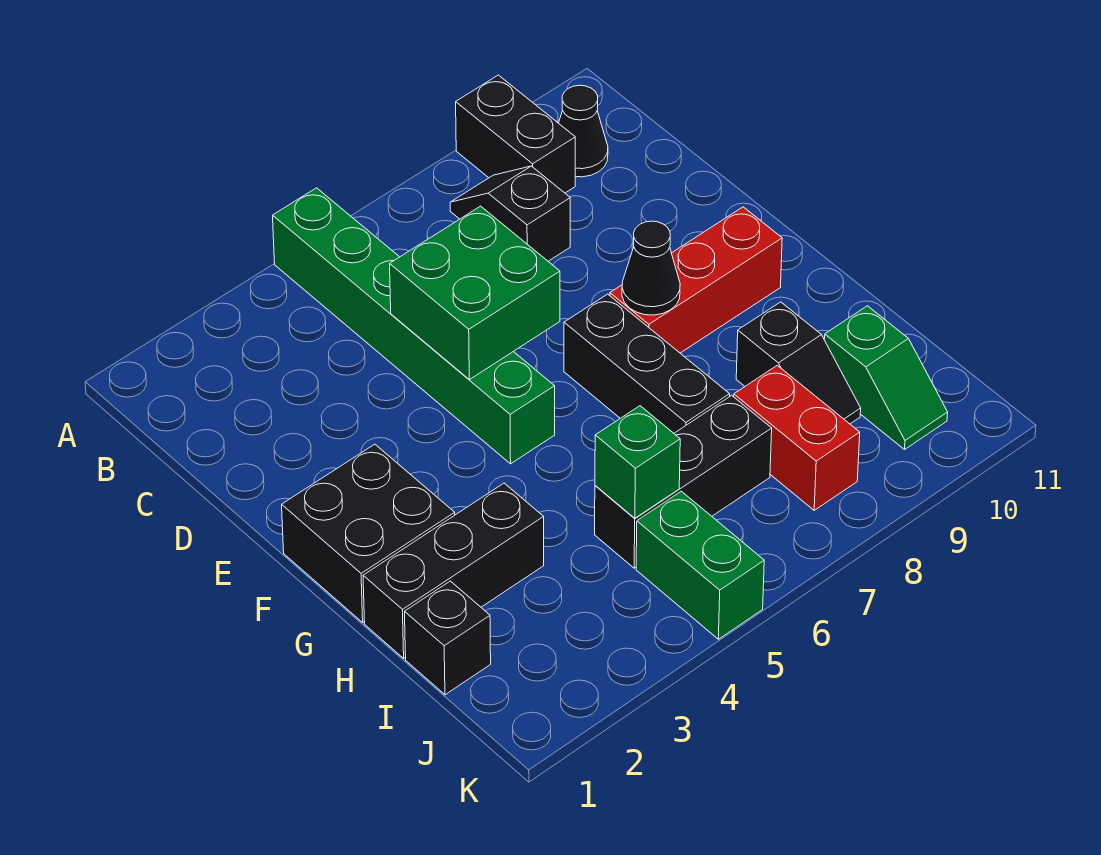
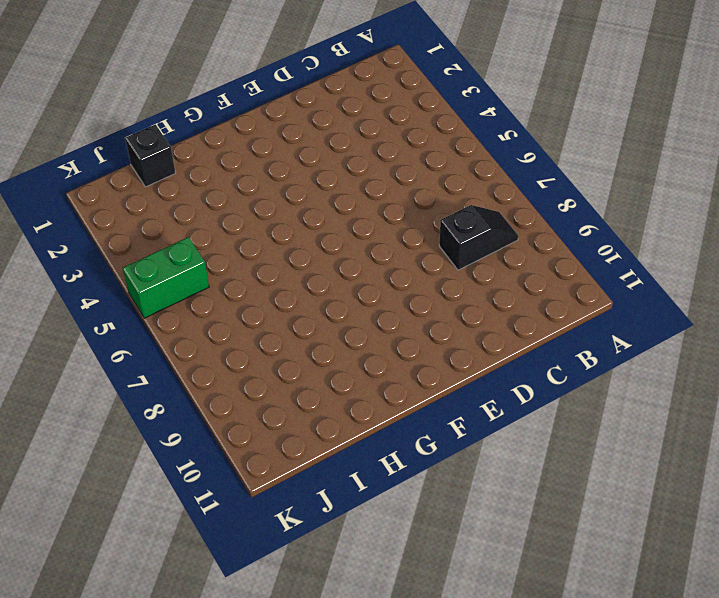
none -> green 1x6 brick [273,188,555,464]
none -> black 1x2 brick [456,75,575,193]
none -> black 1x1 cone [559,85,608,177]

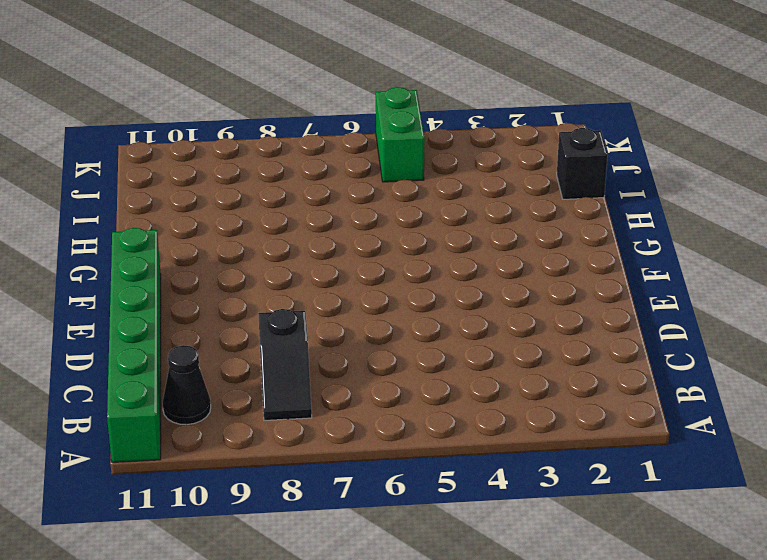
green 1x6 brick [107,228,161,462] -> green 1x6 brick moved to [273,188,555,464]
none -> black 1x2 brick [456,75,575,193]
none -> black 2x2 brick [282,444,455,622]
none -> black 1x3 brick [564,294,730,433]

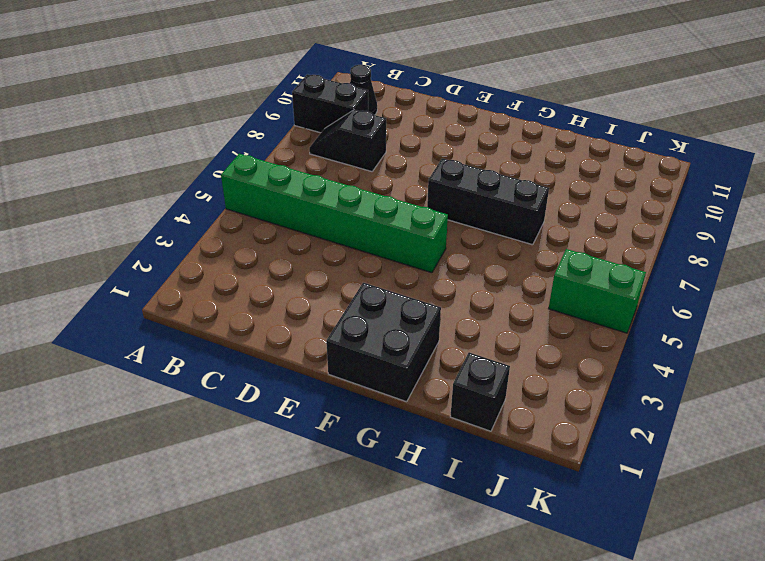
none -> red 1x3 brick [610,207,782,353]
none -> black 1x3 brick [363,483,544,658]
none -> black 1x2 slope [736,302,861,424]

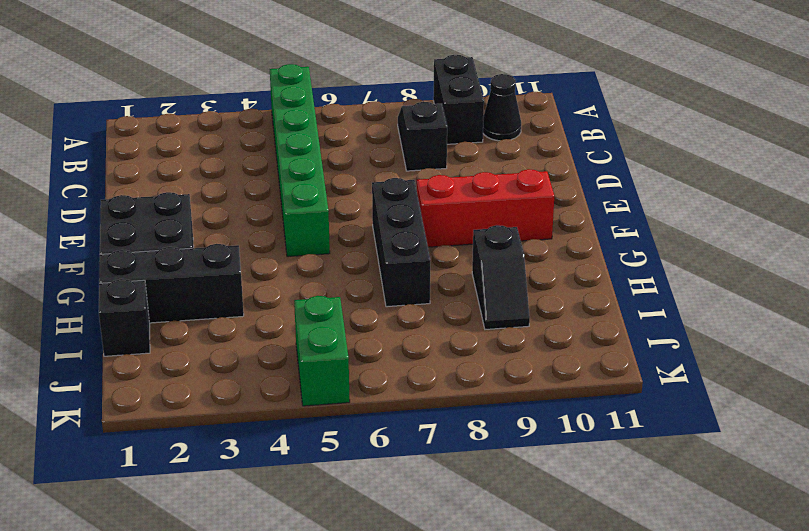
none -> black 1x3 brick [595,395,772,568]
none -> red 1x2 brick [734,365,860,510]
none -> green 1x2 slope [824,306,948,449]

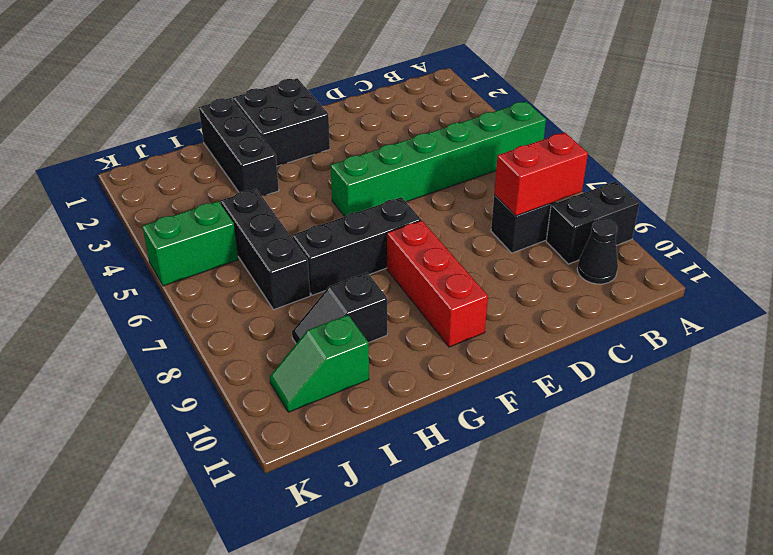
red 1x2 brick [494,132,588,216] -> red 1x2 brick moved to [734,365,860,510]
none -> black 1x1 brick [405,581,491,695]
none -> green 2x2 brick [390,206,560,380]
none -> black 1x1 cone [622,221,680,315]

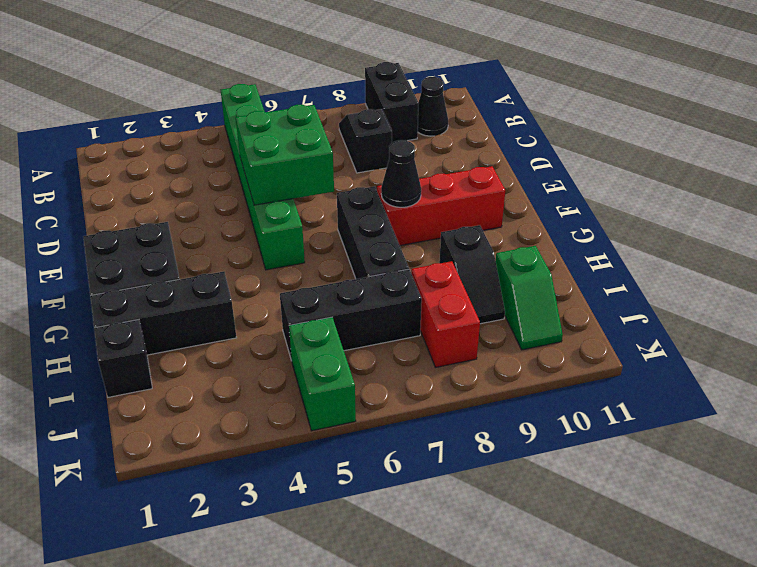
none -> green 1x1 brick [595,406,680,518]

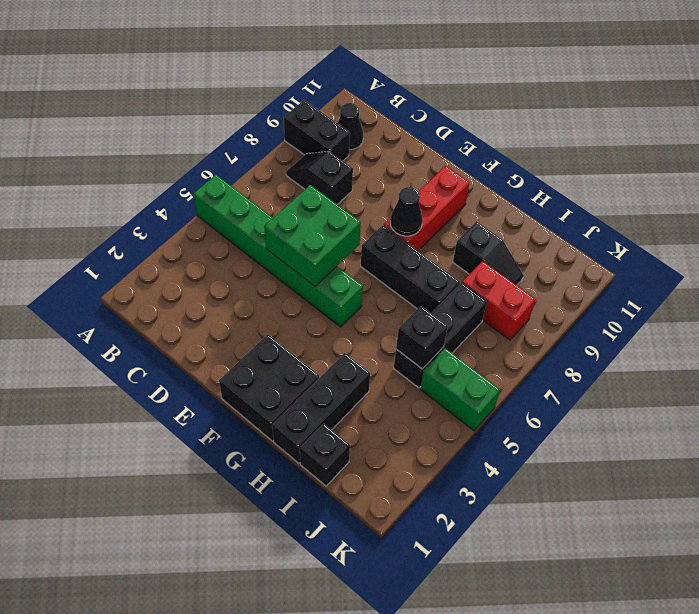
black 1x1 brick [396,306,448,369] -> green 1x1 brick [595,406,680,518]
none -> green 1x2 slope [824,306,948,449]

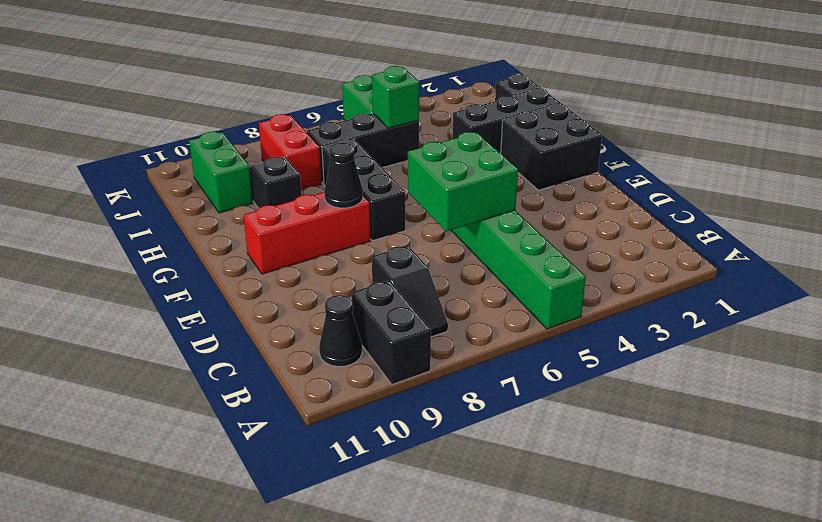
green 1x2 brick [189,131,253,213] -> green 1x2 slope [824,306,948,449]

